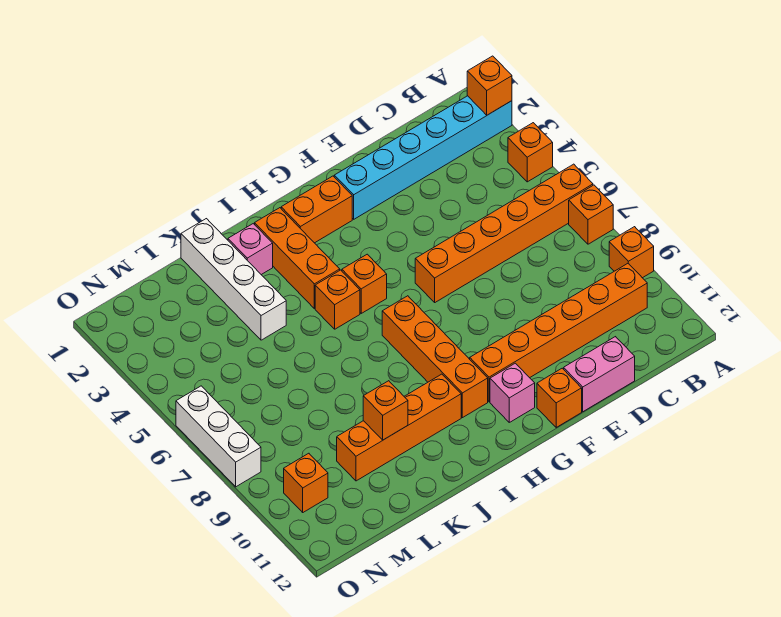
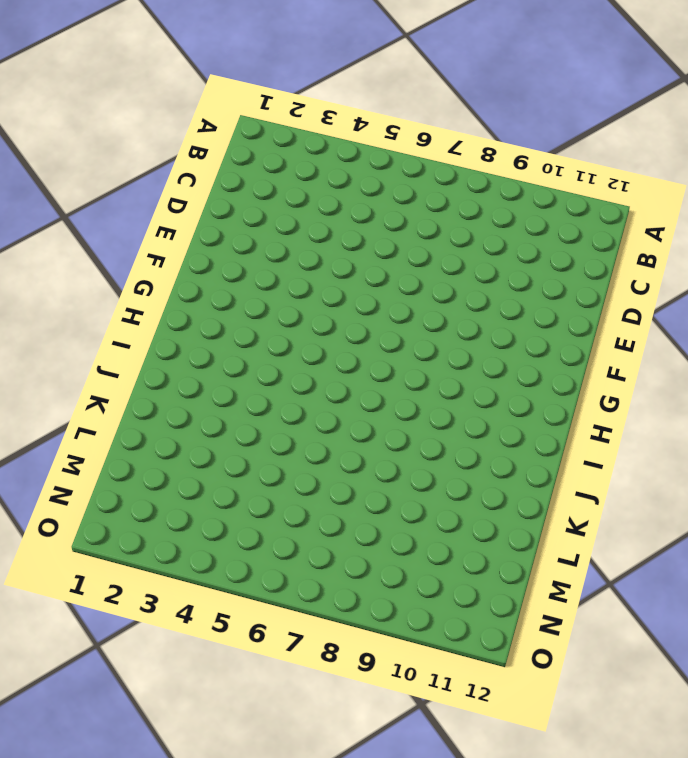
none -> cyan 1x6 brick [334,96,512,219]
none -> orange 1x1 brick [508,123,553,182]
none -> orange 1x6 brick [415,164,593,302]

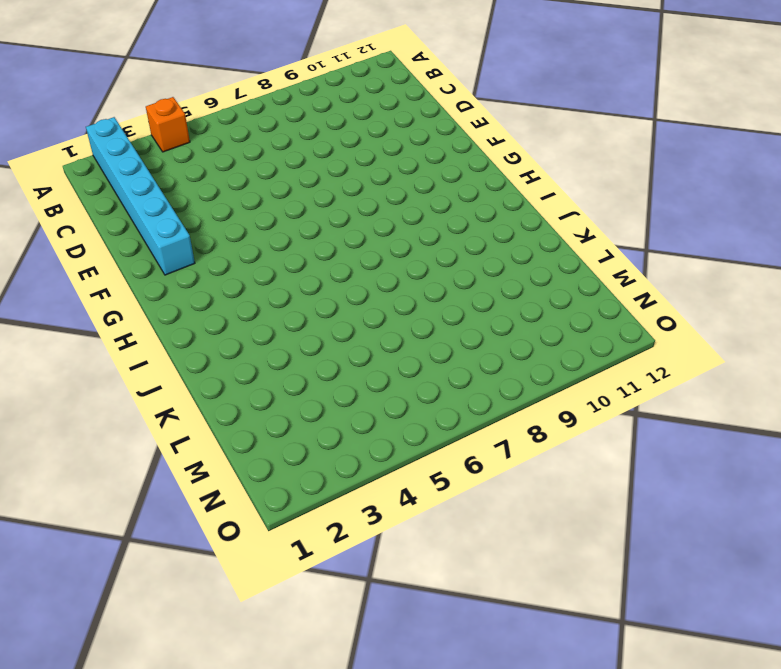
none -> orange 1x6 brick [415,164,593,302]
none -> orange 1x1 brick [569,185,613,244]
none -> orange 1x1 brick [609,227,654,278]

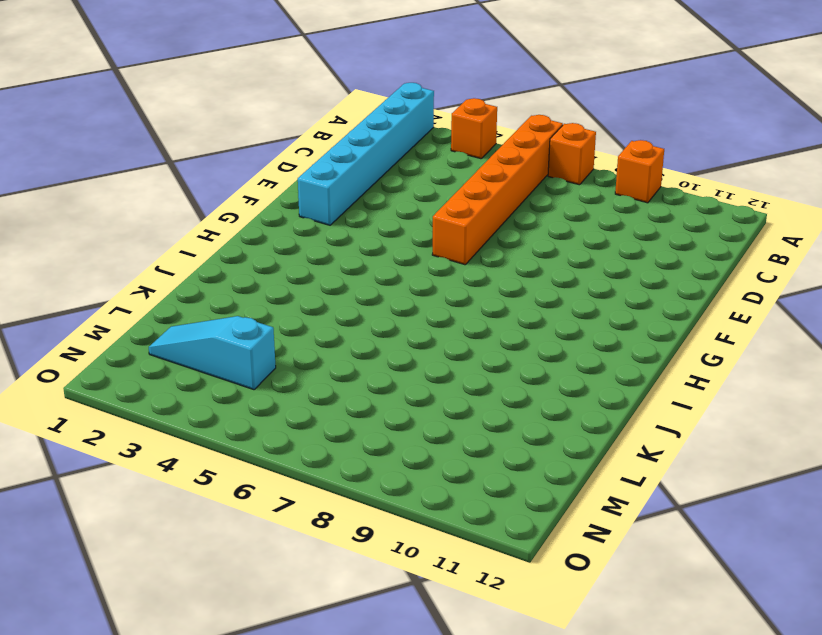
cyan 1x3 slope [149,316,276,390] -> none
none -> orange 1x6 brick [470,263,647,402]
none -> pink 1x2 brick [564,337,635,412]
none -> orange 1x1 brick [537,368,582,427]

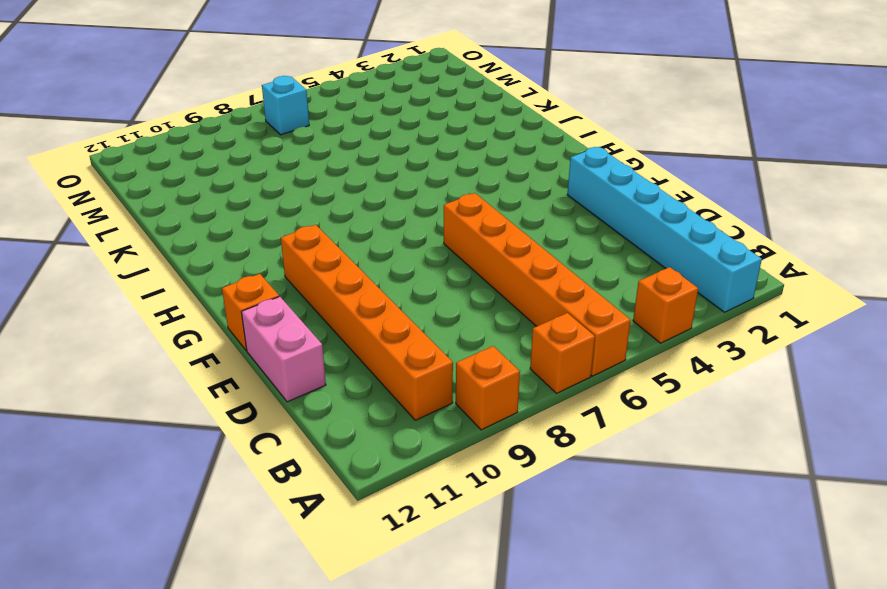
cyan 1x1 brick [262,76,309,135] -> none
none -> orange 1x2 brick [281,176,352,243]
none -> pink 1x1 brick [490,363,535,422]
none -> orange 1x1 brick [342,254,387,313]

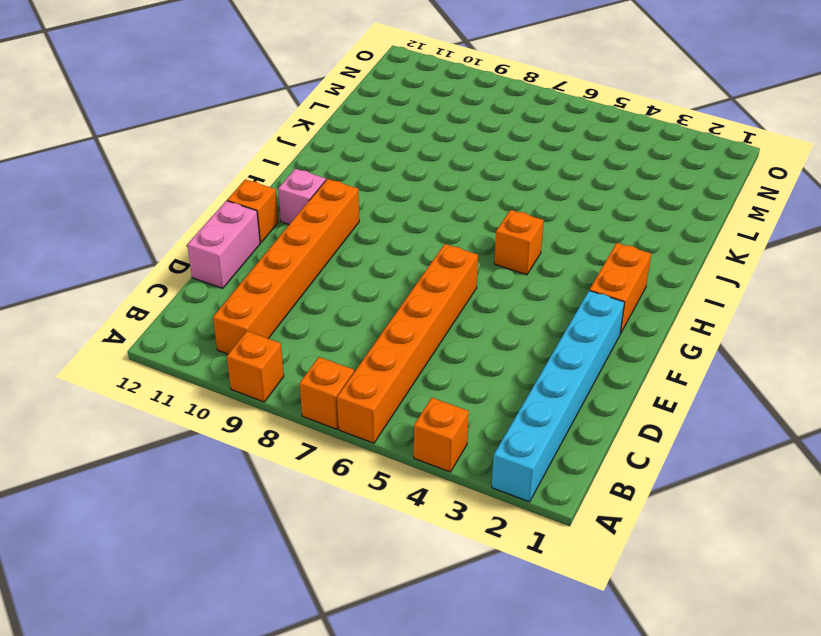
none -> orange 1x4 brick [382,296,488,418]
none -> orange 1x3 brick [255,208,340,309]
none -> orange 1x1 brick [315,270,360,329]

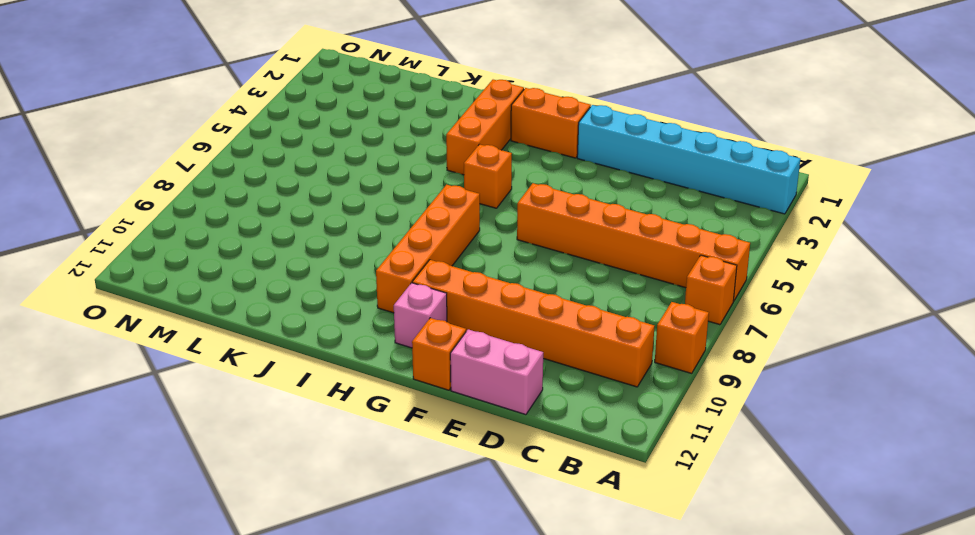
none -> orange 1x1 brick [508,123,553,182]
none -> orange 1x1 brick [315,270,360,329]
none -> orange 1x4 brick [337,374,461,481]

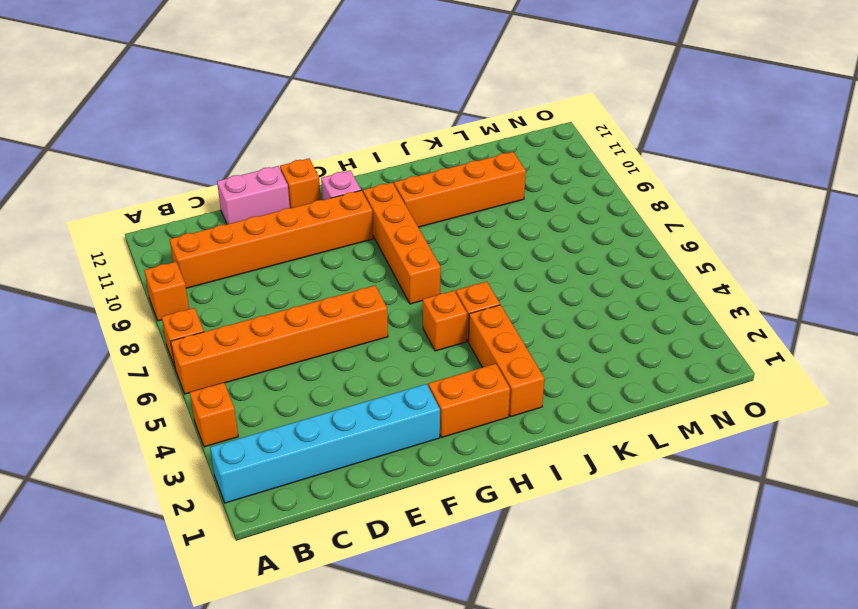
none -> pink 1x1 brick [228,224,273,275]
none -> white 1x4 brick [181,219,286,340]
none -> orange 1x1 brick [284,453,328,512]

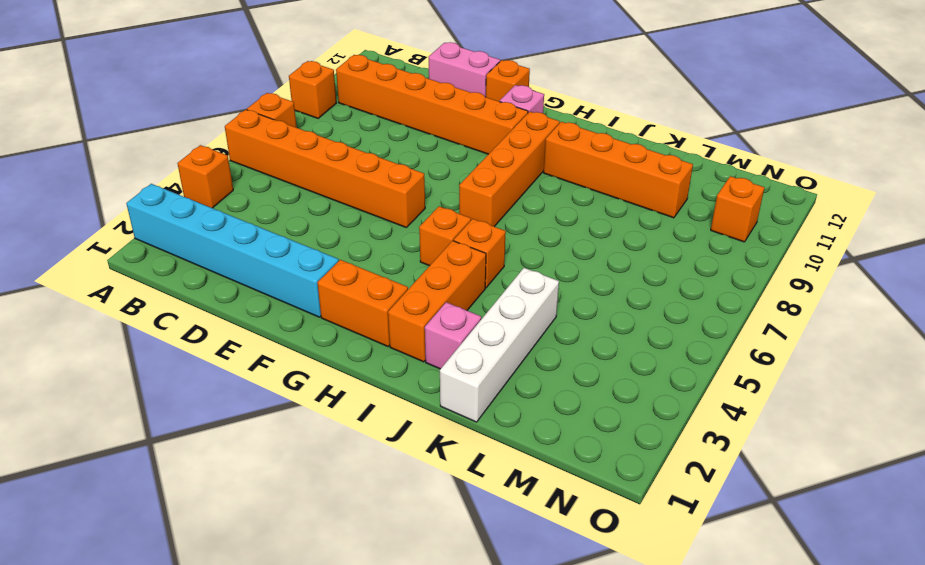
none -> white 1x3 brick [176,386,261,487]
none -> orange 1x1 brick [467,56,512,115]
none -> orange 1x1 brick [363,381,408,440]

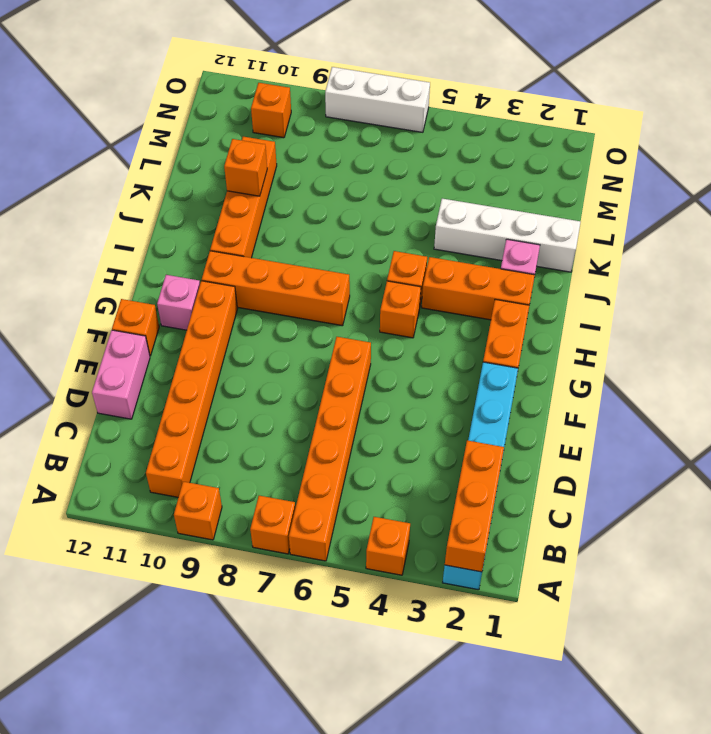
orange 1x3 brick [445,440,504,572] -> orange 1x1 brick [467,56,512,115]

